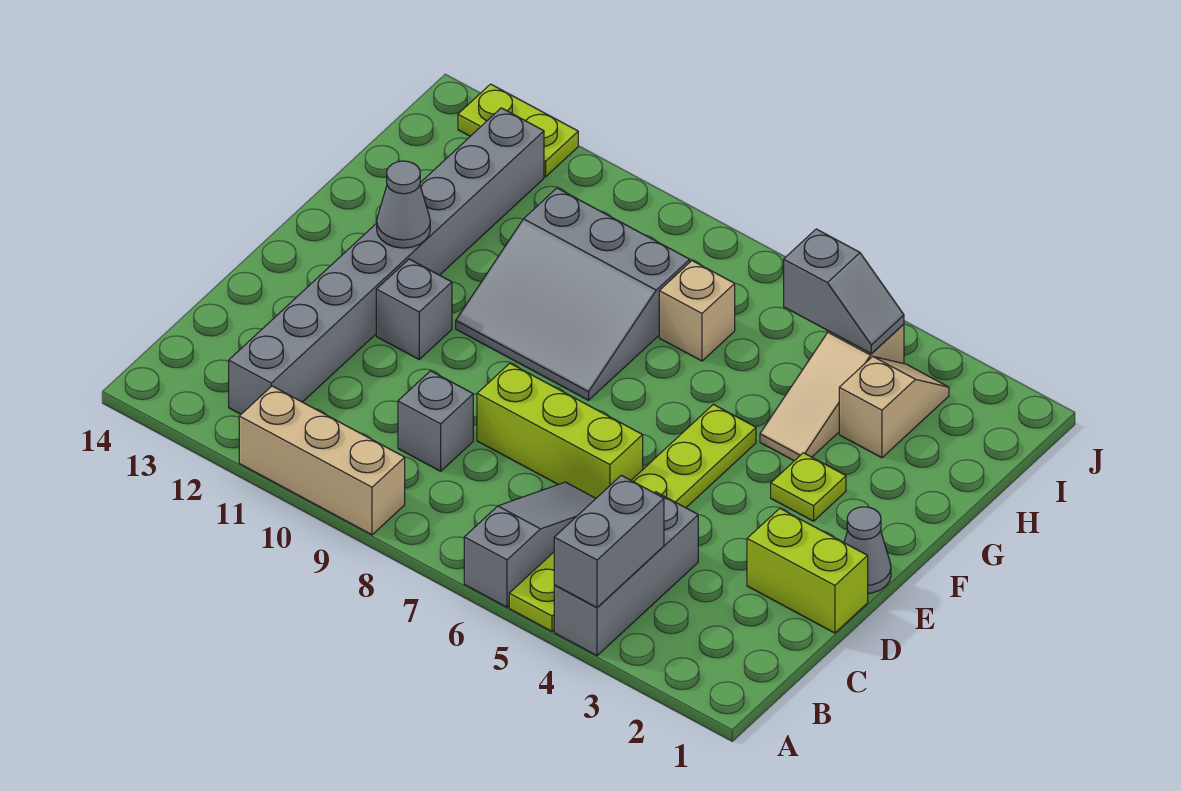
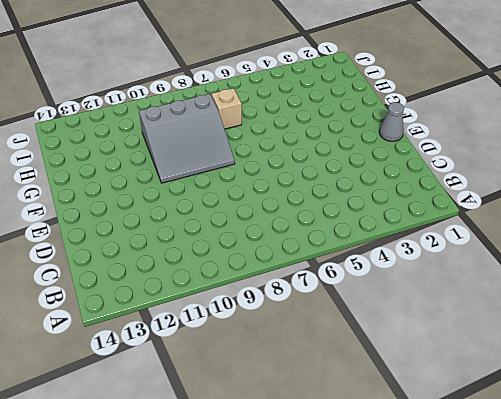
none -> grey 1x3 brick [554,492,698,656]
none -> lime 1x6 plate [509,404,756,631]
none -> grey 1x3 slope [464,482,596,607]

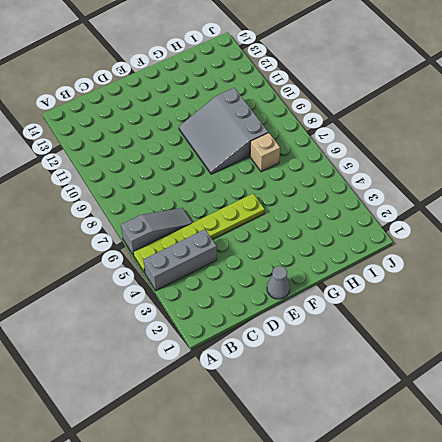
none -> tan 1x3 brick [239,386,405,535]
none -> grey 1x8 brick [229,108,544,414]
none -> grey 1x1 brick [398,371,473,471]

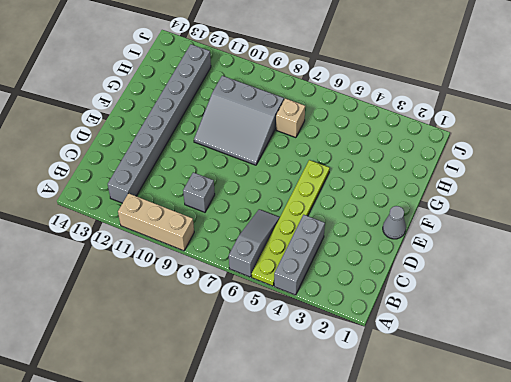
none -> lime 1x2 brick [747,508,868,633]
none -> lime 1x3 brick [477,363,643,498]
none -> grey 1x1 brick [376,259,452,359]

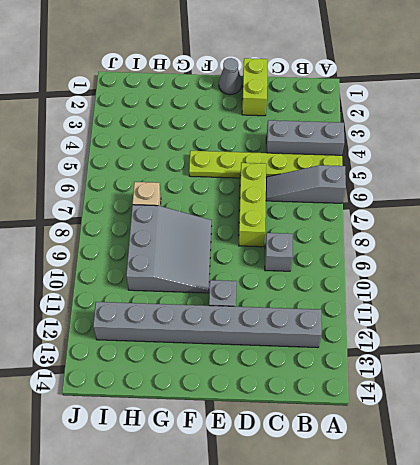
none -> tan 1x3 brick [239,386,405,535]
none -> lime 1x1 plate [771,453,846,521]
none -> tan 1x3 slope [760,324,904,461]

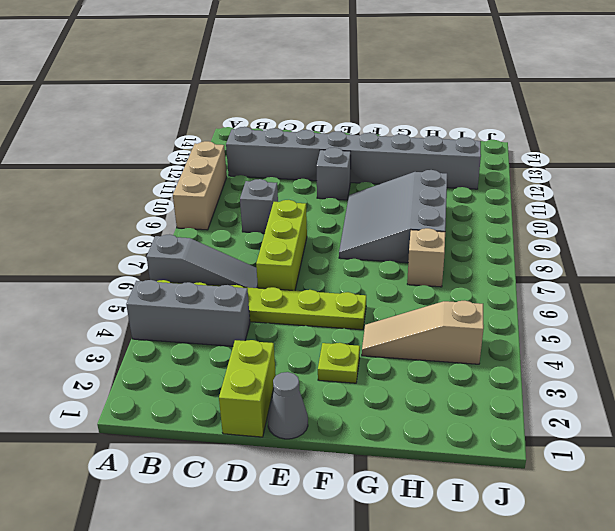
none -> tan 1x2 slope [839,357,949,458]
none -> lime 1x2 plate [458,84,578,177]
none -> grey 1x2 brick [554,475,664,607]

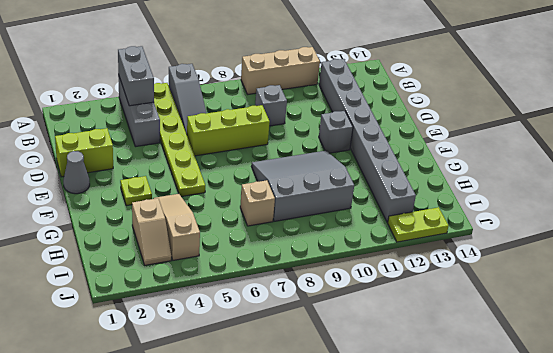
none -> grey 1x1 cone [377,161,430,248]
none -> grey 1x2 slope [784,229,904,354]

